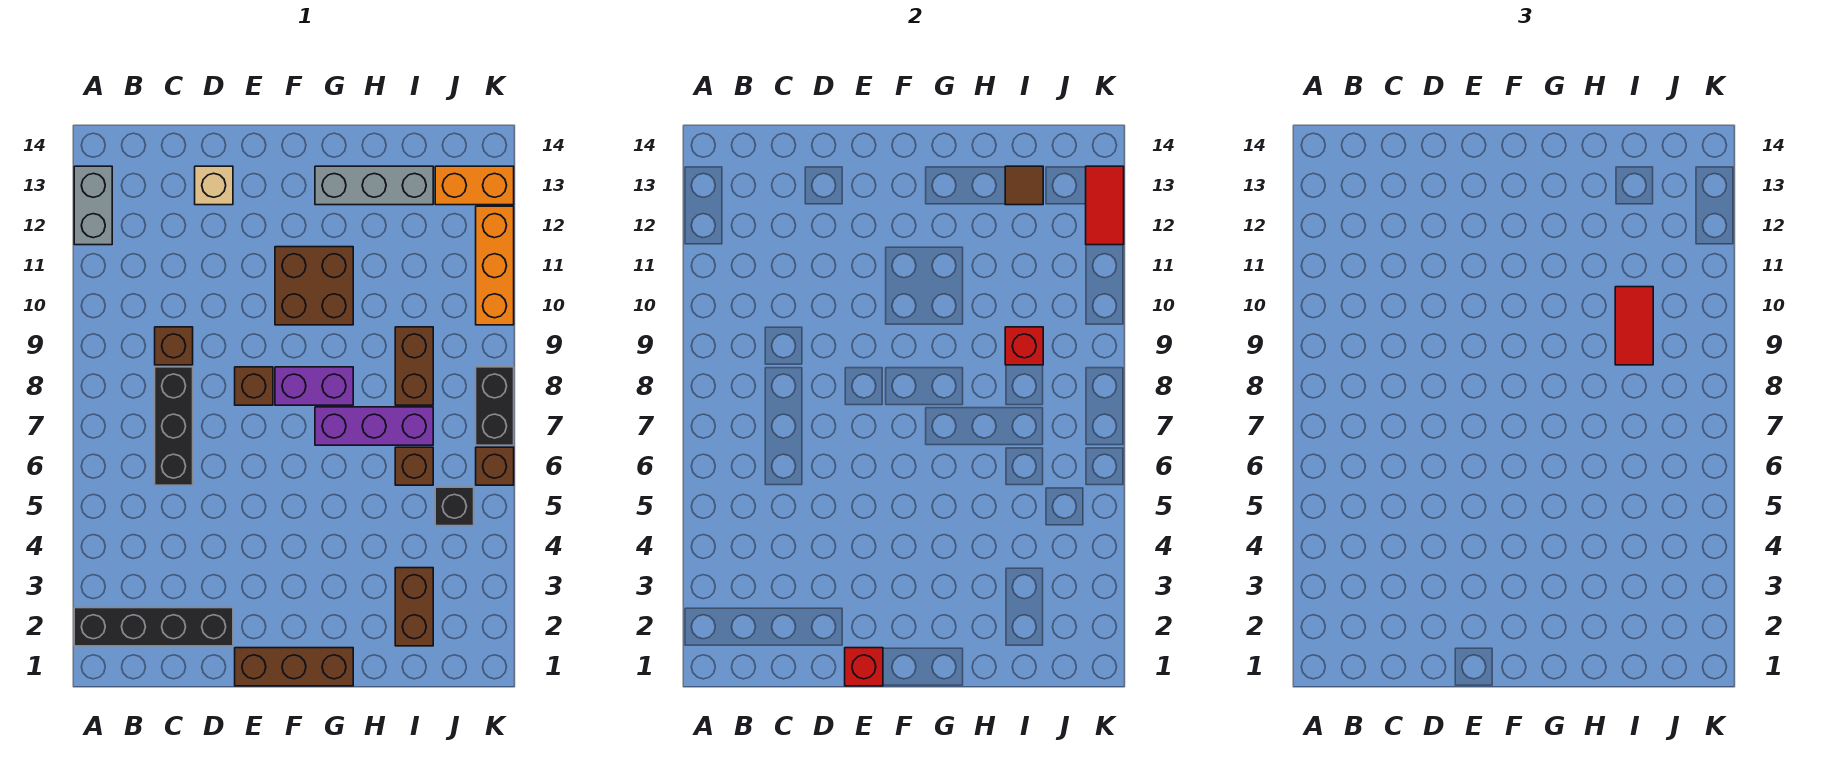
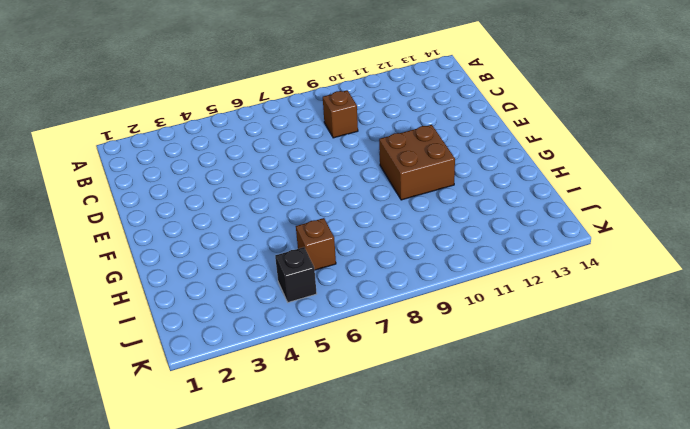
none -> black 1x4 brick [74,608,233,646]
none -> grey 1x2 brick [74,166,112,245]
none -> black 1x3 brick [155,367,193,485]

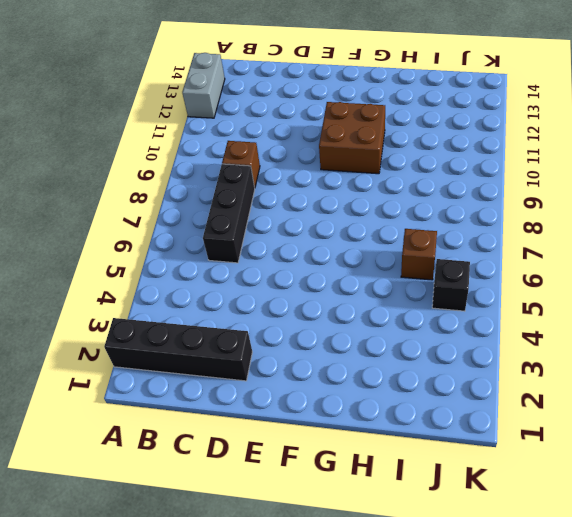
none -> tan 1x1 brick [195,166,233,205]
none -> brown 1x3 brick [235,648,353,686]
none -> brown 1x1 brick [235,367,273,405]

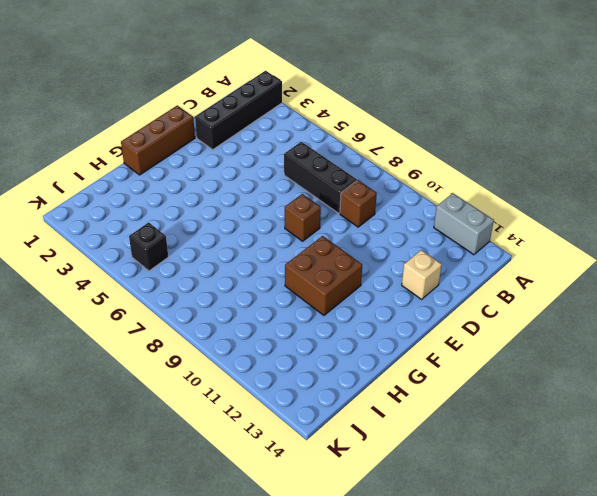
none -> purple 1x2 brick [275,367,353,405]
none -> purple 1x3 brick [315,407,433,445]
none -> grey 1x3 brick [315,166,433,205]

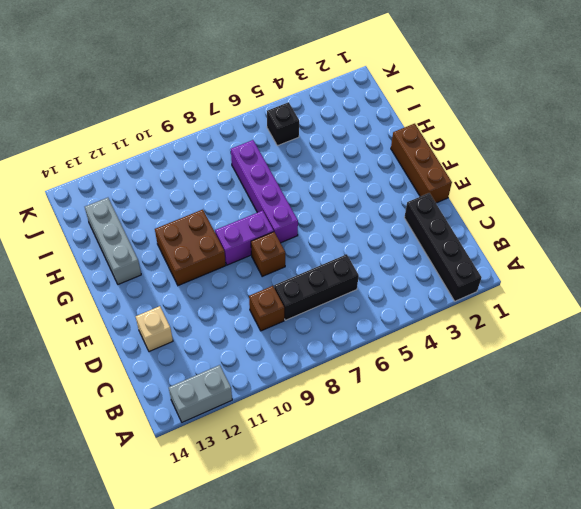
purple 1x4 brick [231,140,298,243] -> purple 1x3 brick [315,407,433,445]
purple 1x2 brick [215,211,274,265] -> purple 1x2 brick turned to [275,367,353,405]
none -> brown 1x2 brick [395,568,433,646]
none -> brown 1x1 brick [395,447,433,485]
none -> brown 1x2 brick [395,327,433,405]

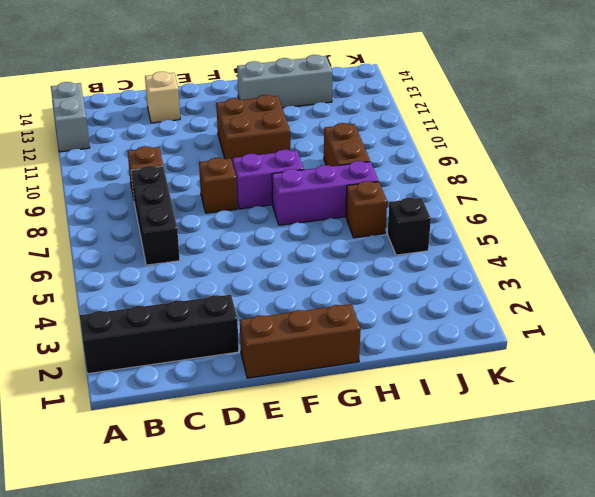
none -> brown 1x2 brick [395,568,433,646]
none -> orange 1x2 brick [435,166,514,205]
none -> brown 1x1 brick [476,447,514,485]

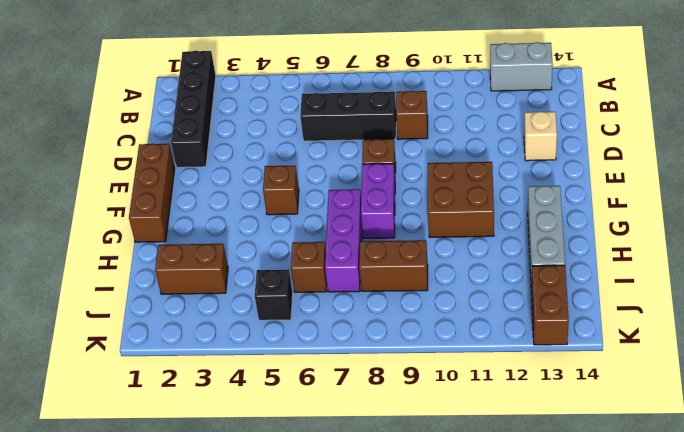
brown 1x1 brick [263,166,299,215] -> brown 1x1 brick moved to [476,447,514,485]
brown 1x2 brick [531,265,569,345] -> orange 1x2 brick [435,166,514,205]
none -> black 1x2 brick [476,367,514,445]
none -> orange 1x3 brick [476,206,514,325]
none -> red 1x1 brick [845,648,883,686]

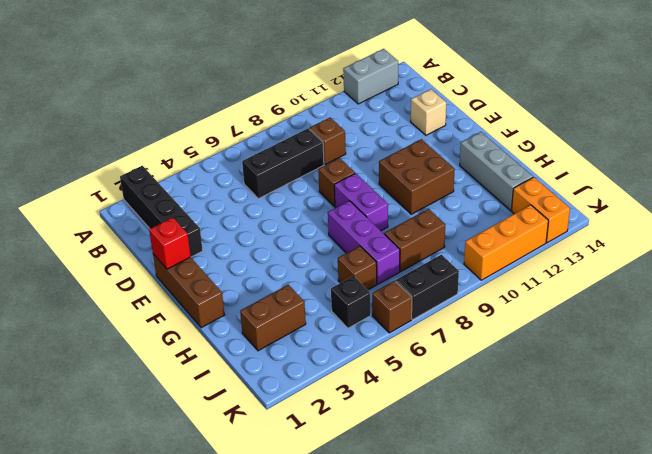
none -> red 1x1 brick [1005,327,1043,365]
none -> brown 1x1 tile [1005,166,1043,205]
none -> red 1x2 tile [1086,166,1124,245]

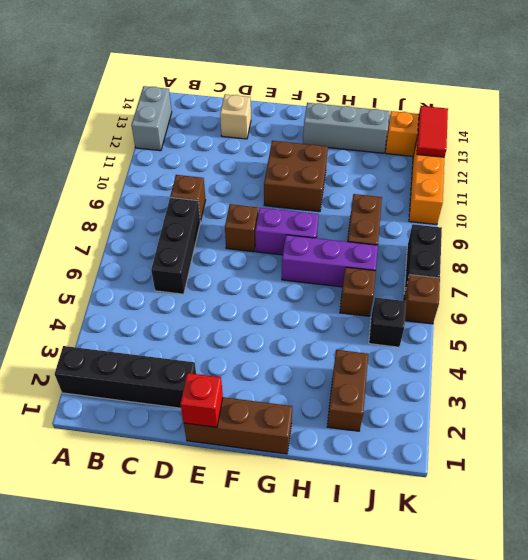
none -> red 1x1 brick [1005,327,1043,365]
none -> brown 1x1 tile [1005,166,1043,205]
none -> red 1x2 tile [1615,287,1653,365]

